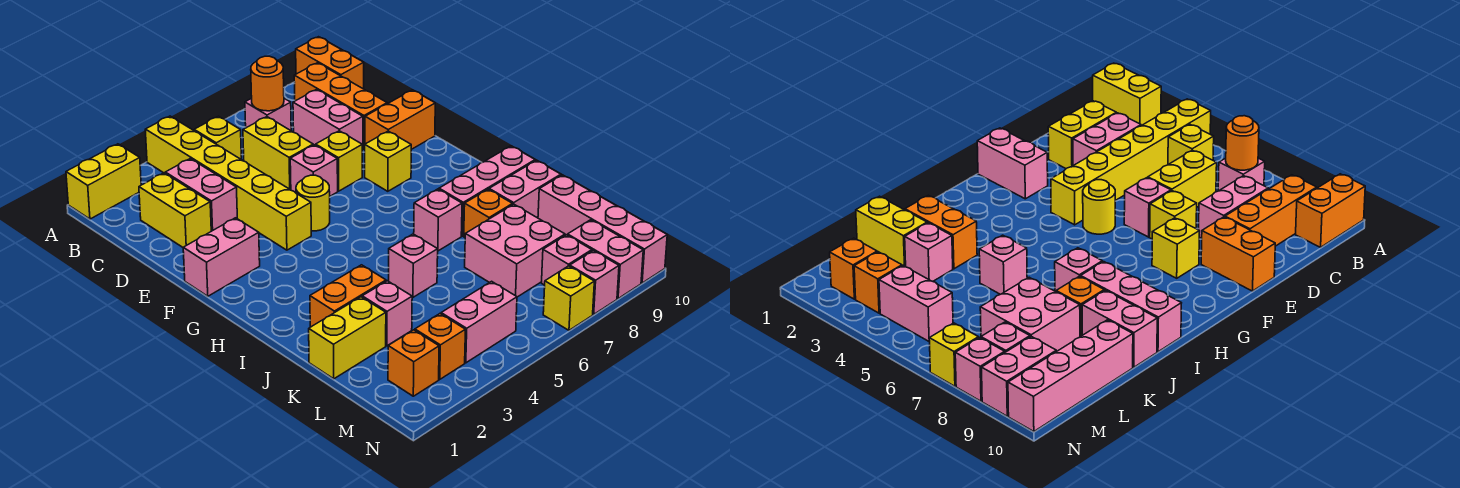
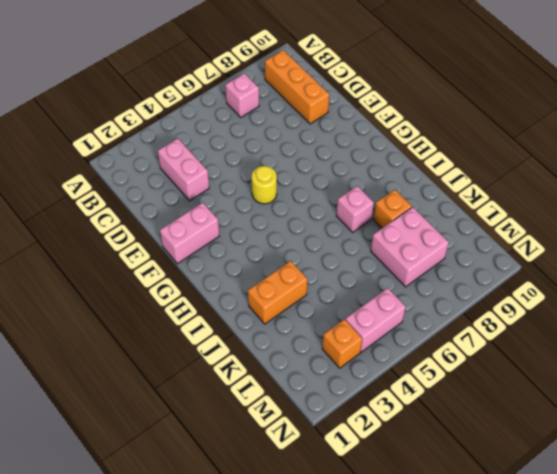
none -> yellow 1x2 brick [66,144,141,219]
none -> yellow 1x6 brick [145,116,311,250]
none -> orange 1x2 brick [296,37,364,89]
none -> yellow 1x1 brick [194,116,241,159]

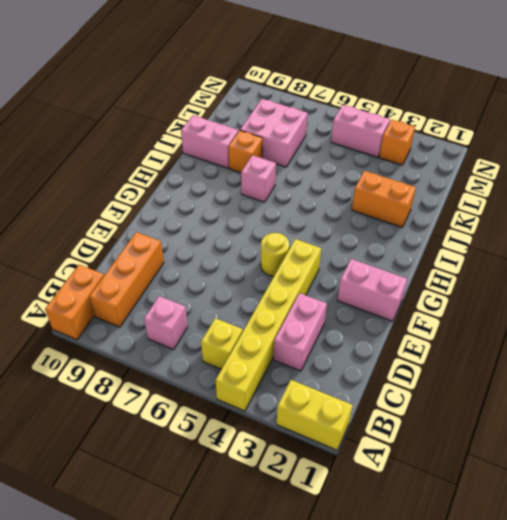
none -> yellow 1x2 brick [139,173,211,247]
none -> yellow 1x2 brick [243,117,313,190]
none -> pink 1x2 brick [293,90,363,150]
none -> pink 1x1 brick [290,145,338,196]

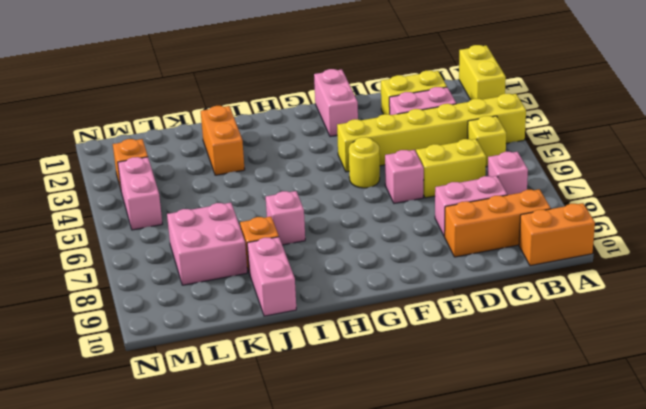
none -> yellow 1x1 brick [316,131,362,191]
none -> orange 1x2 brick [365,90,435,149]
none -> yellow 1x1 brick [365,131,411,191]
none -> pink 1x3 brick [439,146,535,236]

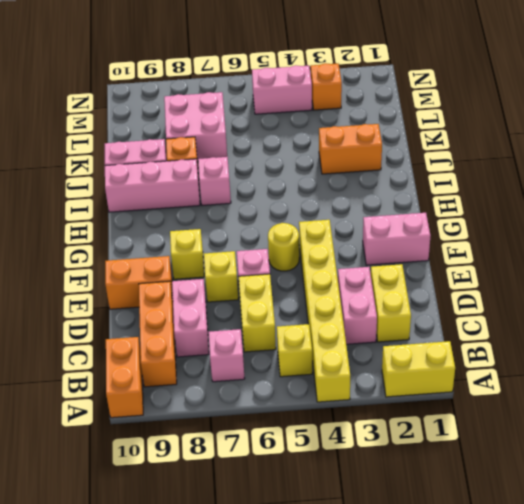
none -> pink 1x1 brick [389,234,438,297]
none -> yellow 1x2 brick [309,297,386,379]
none -> pink 1x1 brick [362,281,412,346]
none -> pink 1x4 brick [538,175,667,283]

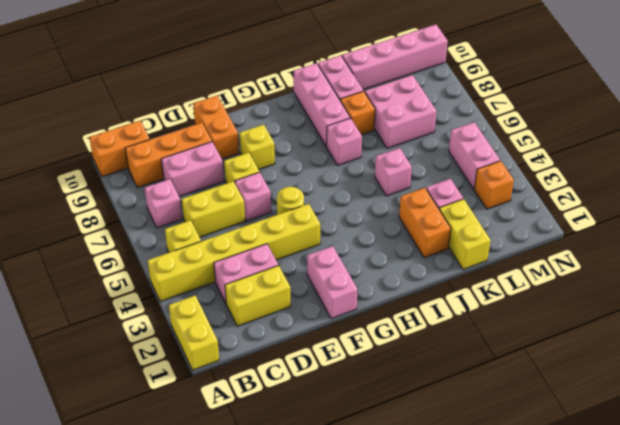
none -> orange 1x1 brick [388,330,439,396]
none -> pink 1x1 brick [542,235,592,285]
none -> pink 1x2 brick [568,220,643,299]
none -> yellow 1x1 brick [543,266,594,330]

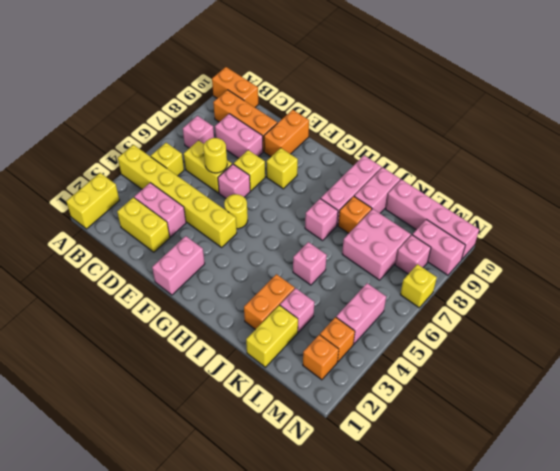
yellow 1x1 round brick [203,138,227,173] -> none
none -> pink 1x1 brick [570,251,619,314]
none -> orange 1x1 round brick [251,56,284,111]

